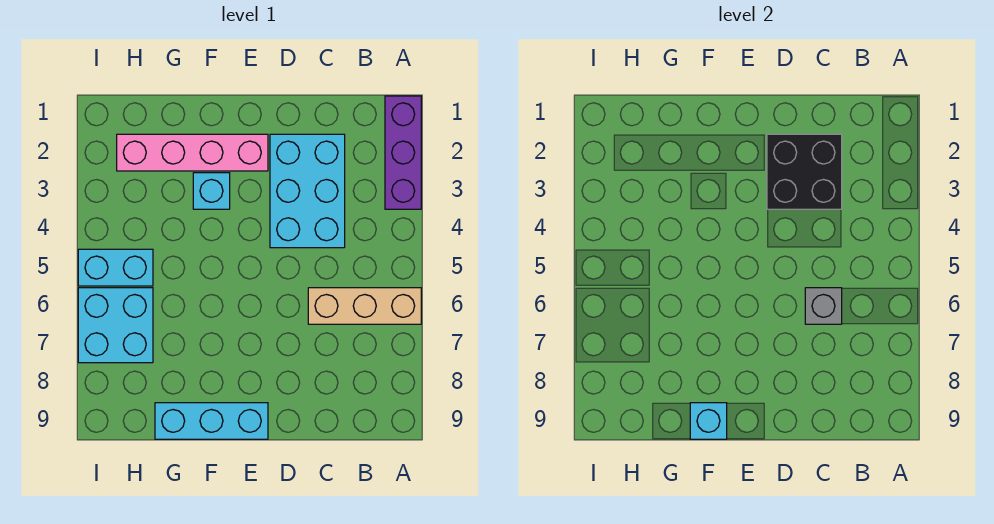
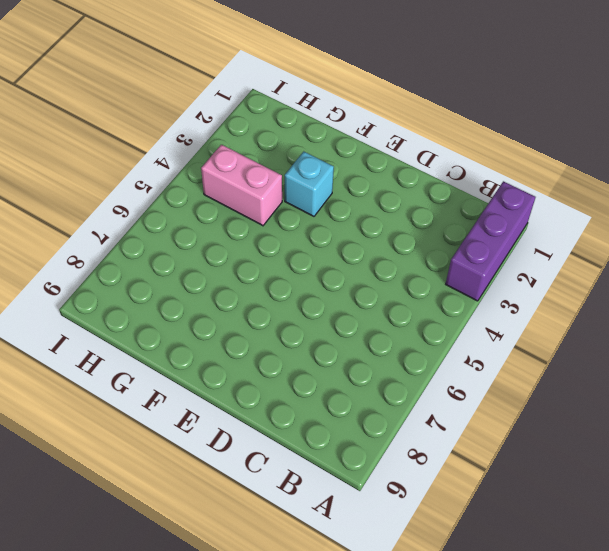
pink 1x2 brick [201,145,282,226] -> none
none -> tan 1x3 brick [308,288,421,324]
none -> cyan 2x3 brick [270,134,345,248]

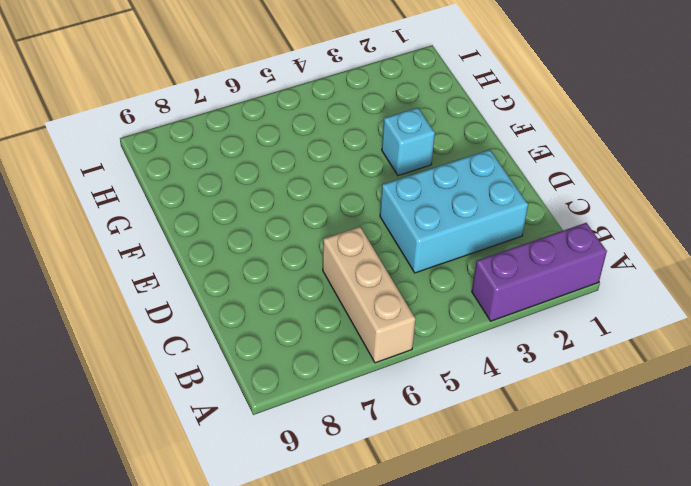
none -> pink 1x4 brick [117,134,268,171]
none -> cyan 1x3 brick [155,403,268,439]

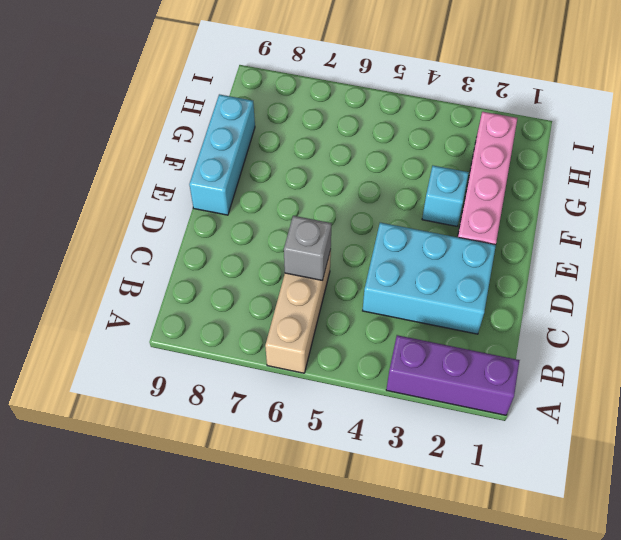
none -> cyan 1x2 brick [78,249,153,286]
none -> cyan 2x2 brick [78,288,153,363]

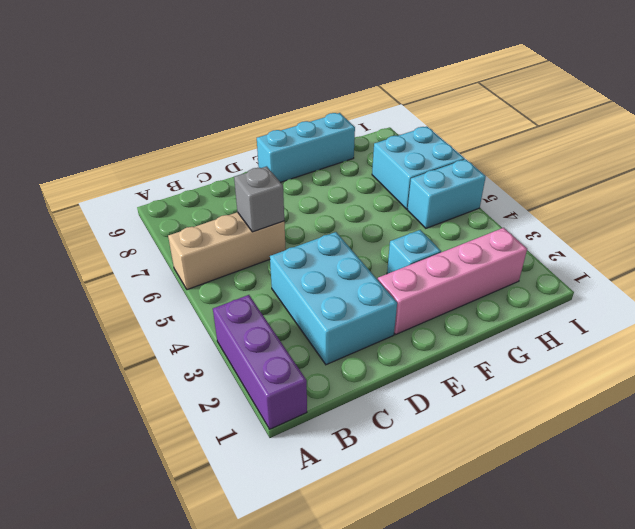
none -> black 2x2 brick [767,134,842,209]
none -> cyan 1x1 brick [690,403,727,439]

